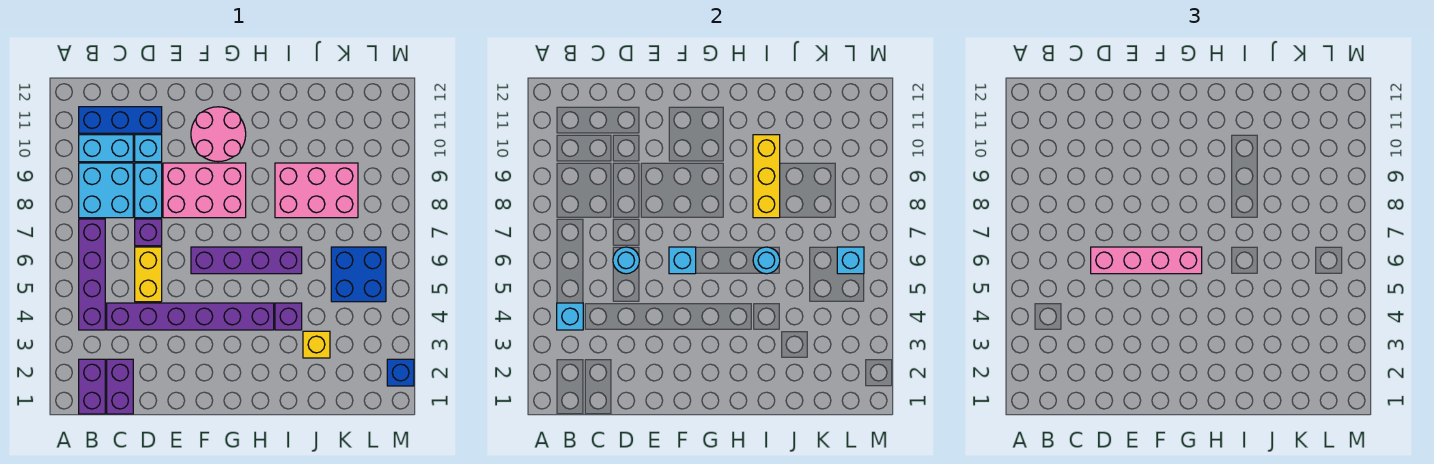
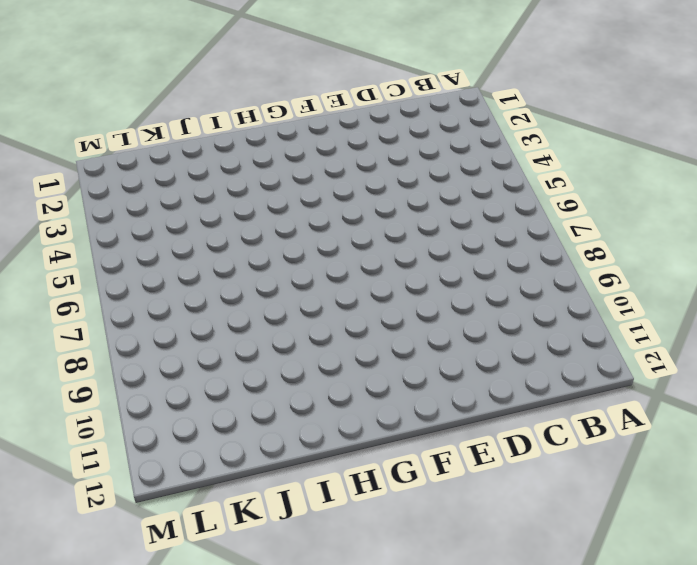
none -> purple 1x2 brick [79,359,105,414]
none -> purple 1x4 brick [79,219,105,330]
none -> cyan 2x2 brick [79,163,133,218]

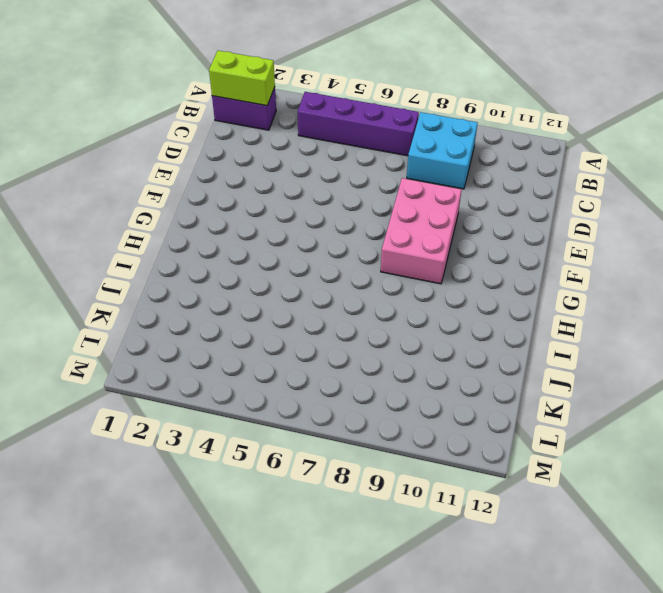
lime 1x2 brick [209,51,275,106] -> none
none -> cyan 1x2 brick [79,135,133,162]
none -> blue 1x3 brick [79,107,162,133]
none -> purple 1x2 brick [107,359,133,414]

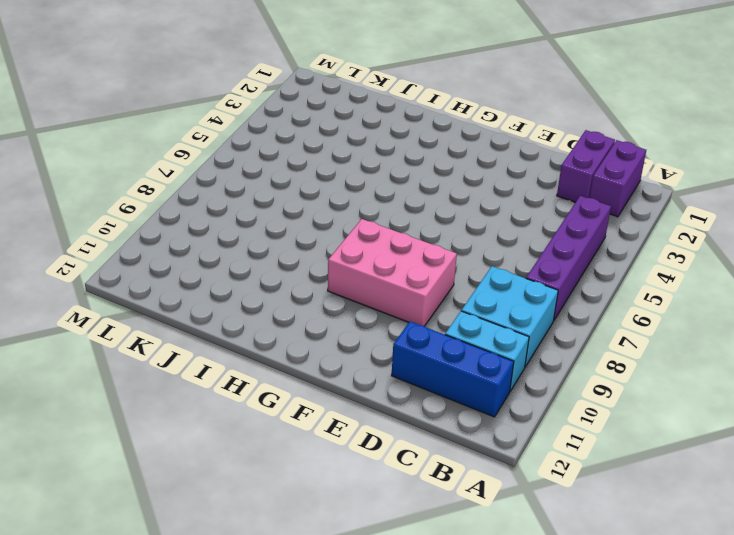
none -> purple 1x6 brick [107,303,274,330]
none -> yellow 1x2 brick [135,247,162,302]
none -> purple 1x1 brick [135,219,162,246]

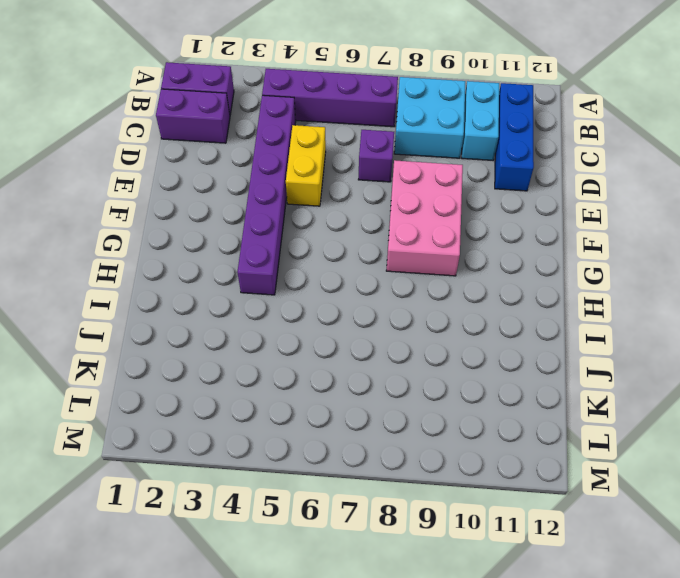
yellow 1x2 brick [286,125,326,206] -> yellow 1x2 brick turned to [135,247,162,302]
none -> cyan 1x2 brick [135,163,162,218]
none -> cyan 1x1 brick [135,135,162,162]
none -> purple 1x4 brick [191,247,302,274]

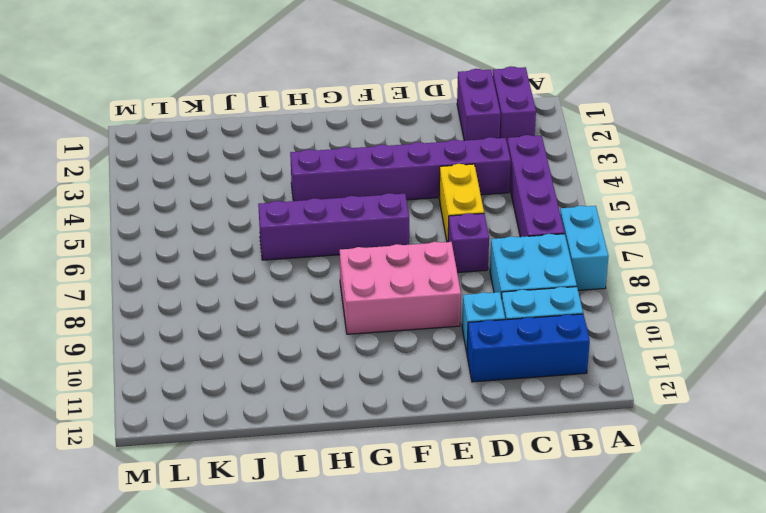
cyan 1x2 brick [560,206,609,290] -> cyan 1x2 brick moved to [135,163,162,218]
none -> pink 2x2 round brick [191,107,246,162]
none -> purple 1x1 brick [275,303,302,330]
none -> pink 2x3 brick [275,163,358,218]

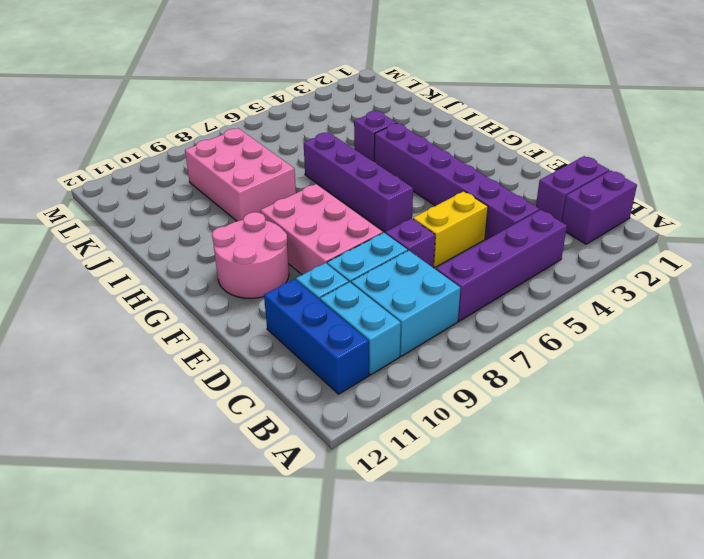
none -> yellow 1x1 brick [303,331,330,358]
none -> blue 2x2 brick [331,247,386,302]
none -> blue 1x1 brick [387,359,414,386]

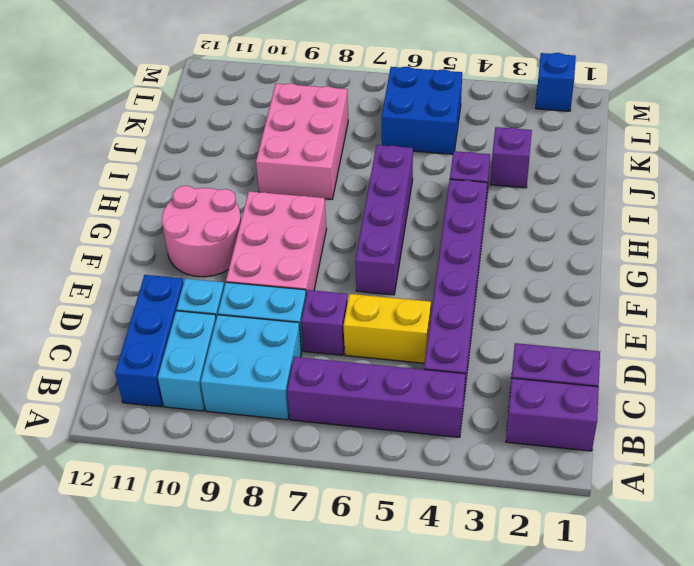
purple 1x1 brick [490,127,532,188] -> yellow 1x1 brick [303,331,330,358]
none -> cyan 1x1 brick [557,303,583,330]
none -> cyan 1x1 round brick [613,247,639,274]
none -> cyan 1x1 brick [669,247,696,274]

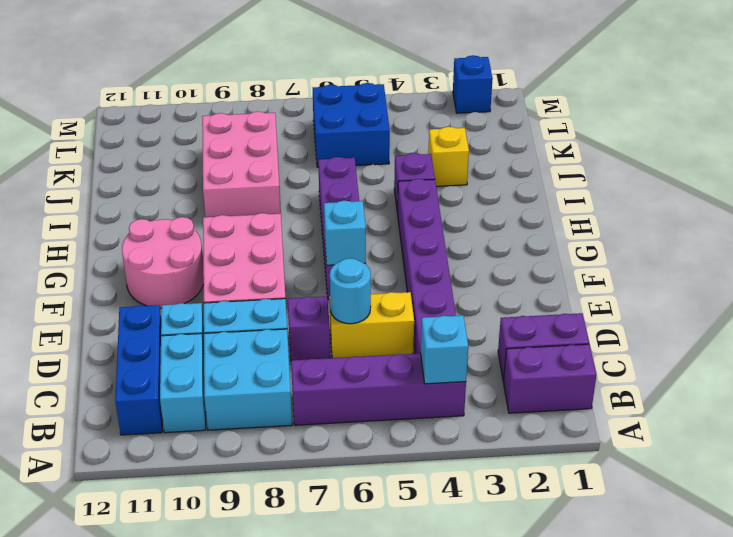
none -> cyan 1x1 round brick [753,247,780,274]
none -> yellow 1x3 brick [753,135,780,218]
none -> cyan 1x1 brick [837,247,864,274]

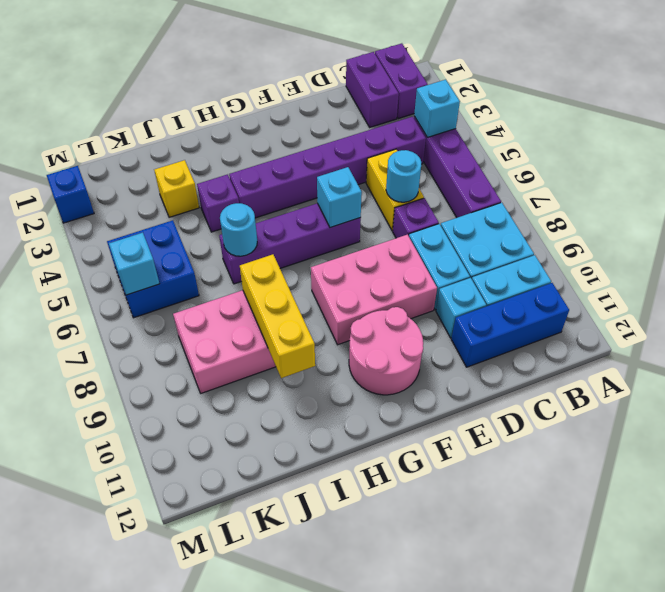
none -> pink 1x4 brick [1091,247,1202,274]

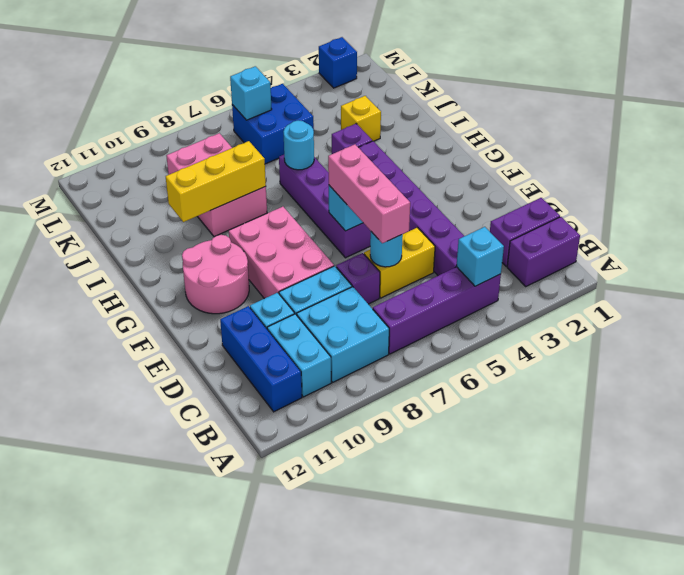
pink 1x3 brick [328,144,410,243] -> pink 1x4 brick [1091,247,1202,274]

